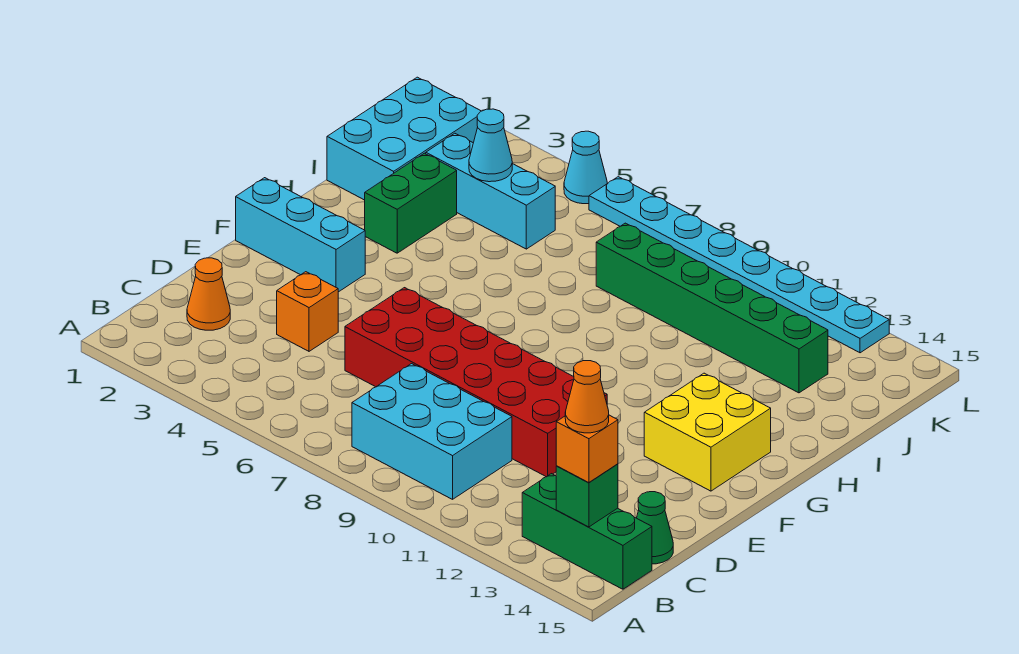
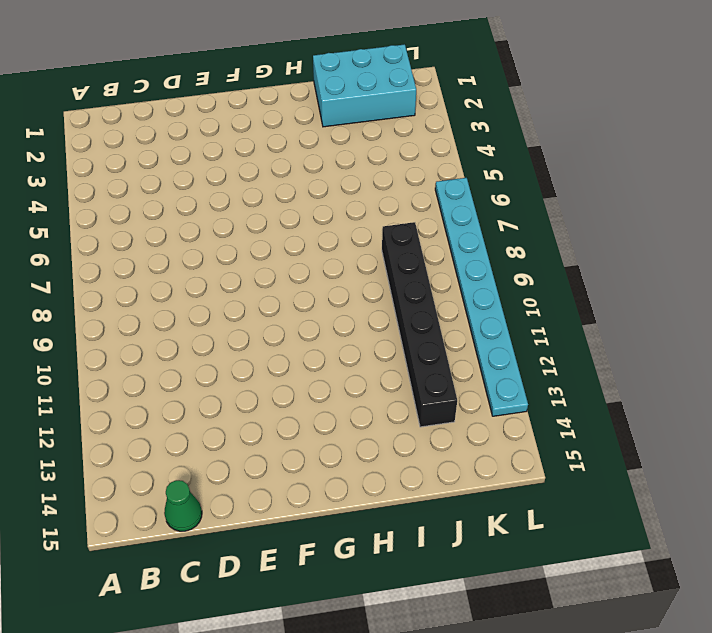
black 1x6 brick [382,222,457,427] -> green 1x6 brick [596,223,828,393]
none -> cyan 2x3 brick [352,364,512,499]
none -> green 1x3 brick [522,474,652,589]
none -> orange 1x1 cone [187,258,230,330]

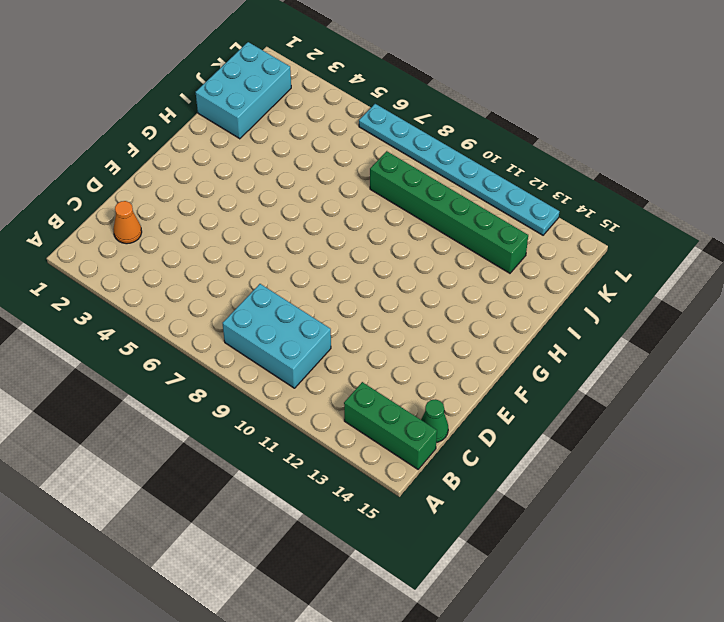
none -> orange 1x1 brick [277,272,338,351]
none -> red 2x6 brick [345,288,607,477]
none -> cyan 1x3 brick [236,178,365,292]

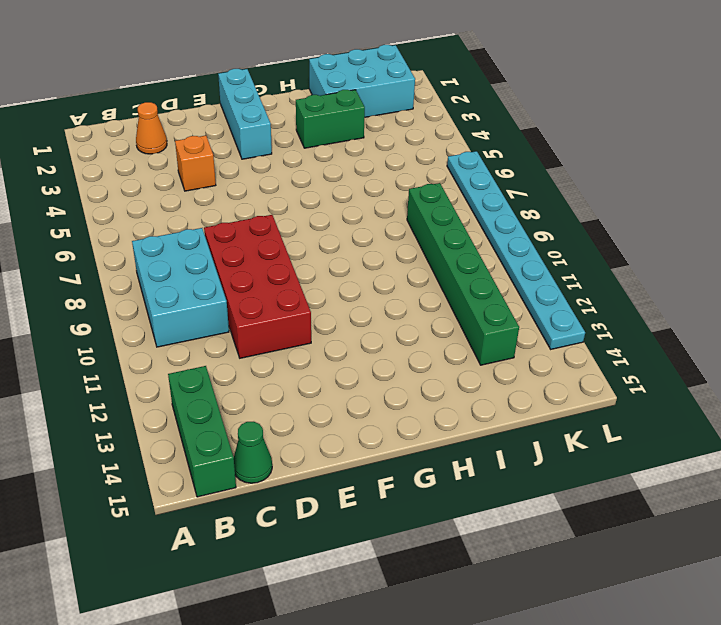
red 2x4 brick [204,215,311,358] -> red 2x6 brick [345,288,607,477]
none -> yellow 2x2 brick [644,373,771,491]
none -> cyan 1x3 brick [426,133,555,249]
none -> cyan 1x1 cone [564,131,607,204]

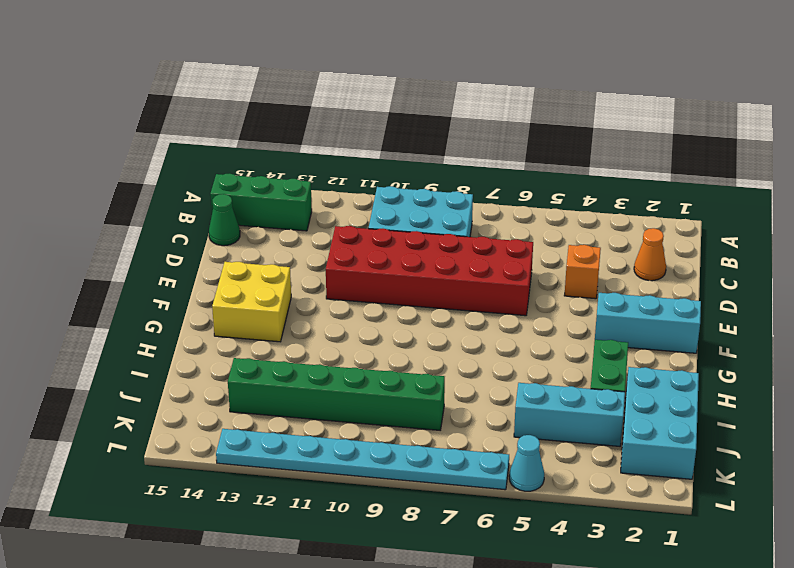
none -> green 1x1 brick [556,464,618,527]
none -> cyan 1x1 cone [469,109,512,182]
none -> orange 1x1 brick [556,415,618,483]

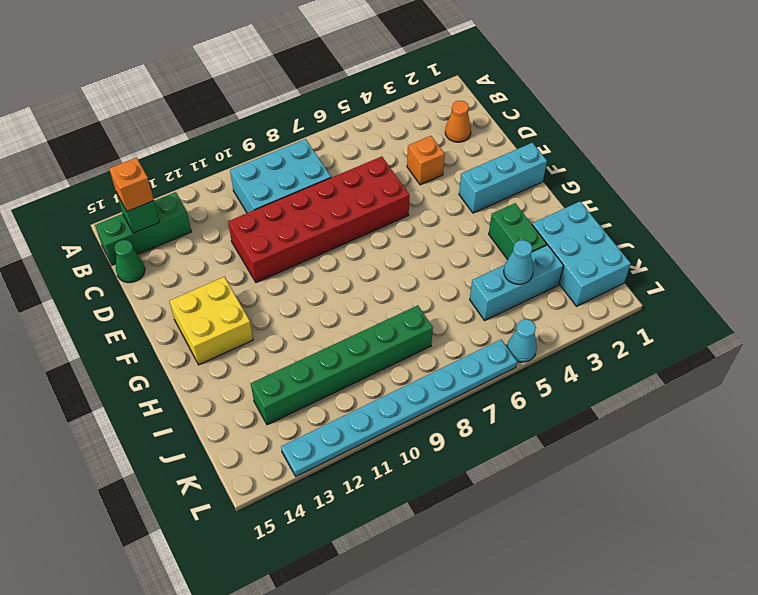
none -> orange 1x1 cone [565,361,609,433]

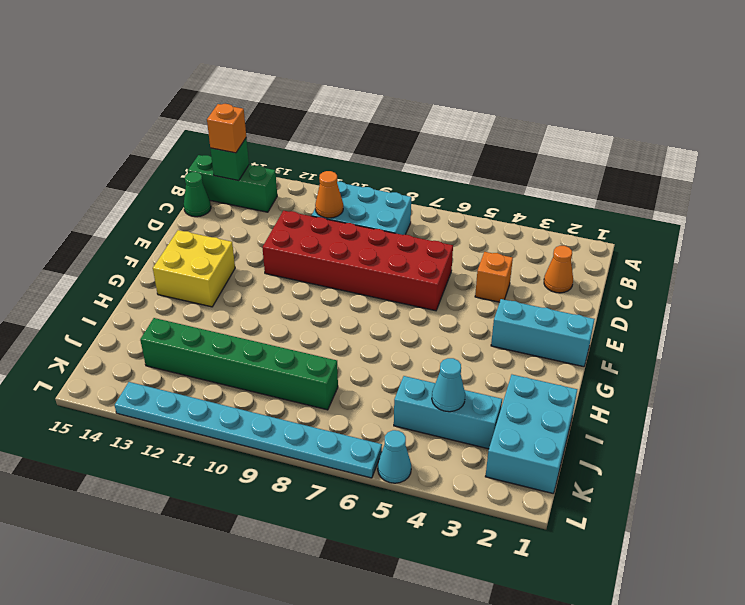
orange 1x1 cone [315,171,343,218] -> orange 1x1 cone moved to [565,361,609,433]
none -> green 1x2 brick [365,153,457,253]

